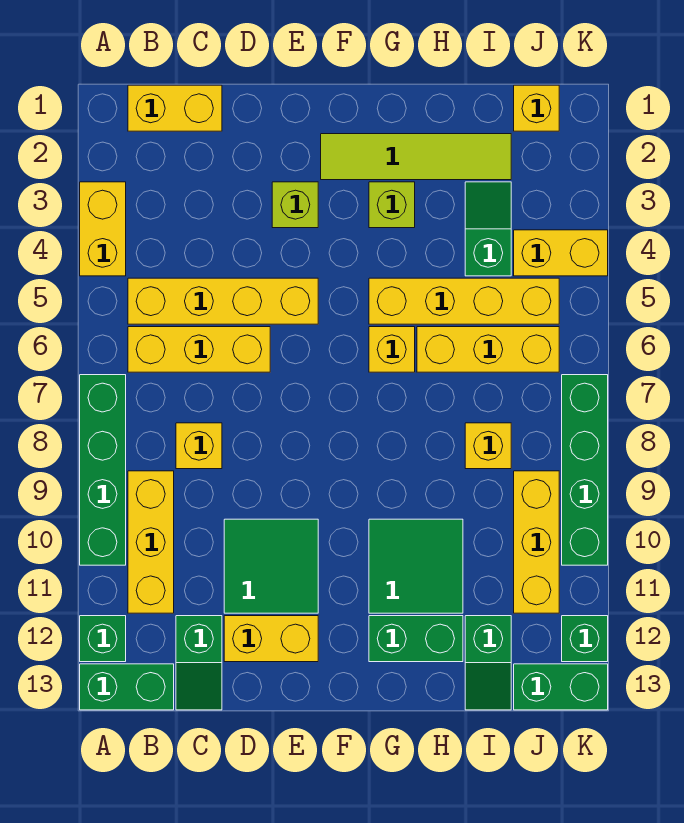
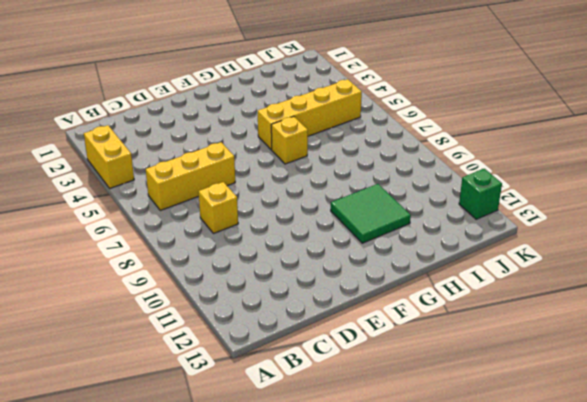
none -> green 1x4 brick [80,375,126,565]
none -> green 1x1 brick [80,616,126,662]
none -> green 1x2 brick [80,664,174,710]

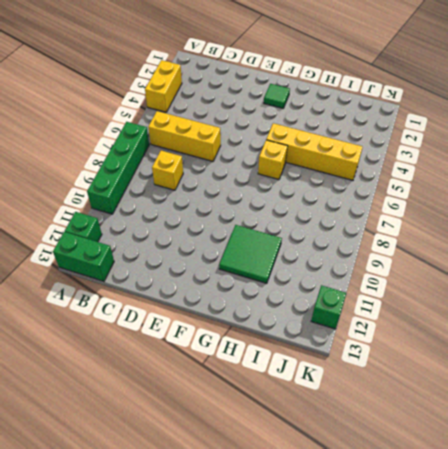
green 1x1 tile [264,84,290,108] -> lime 1x4 tile [321,134,511,180]
none -> yellow 1x2 brick [128,85,222,131]
none -> yellow 1x4 brick [128,278,318,324]
none -> yellow 1x3 brick [128,471,174,613]

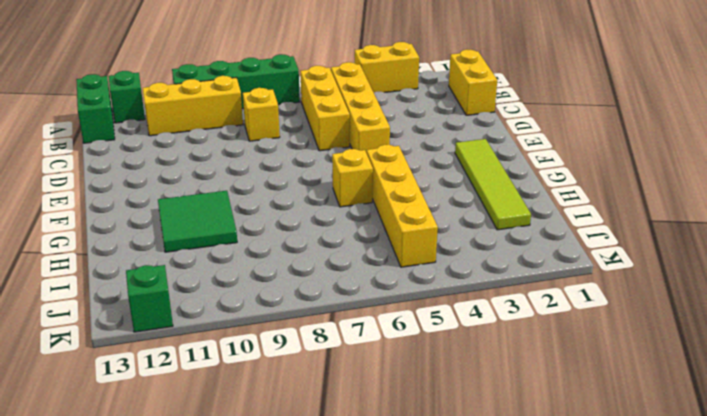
none -> green 1x2 slope [176,616,222,710]
none -> green 2x2 tile [224,519,318,613]
none -> yellow 1x2 brick [224,616,318,662]

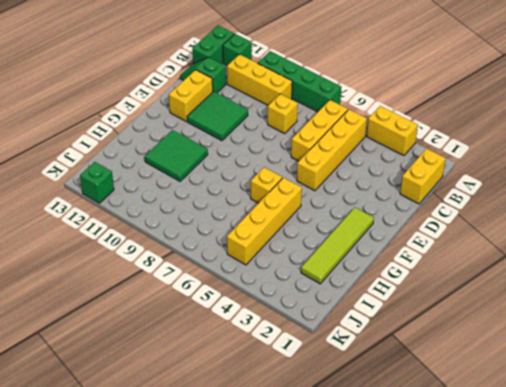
none -> lime 1x1 brick [272,182,318,228]
none -> lime 1x1 brick [369,182,415,228]
none -> green 1x2 brick [369,616,463,662]

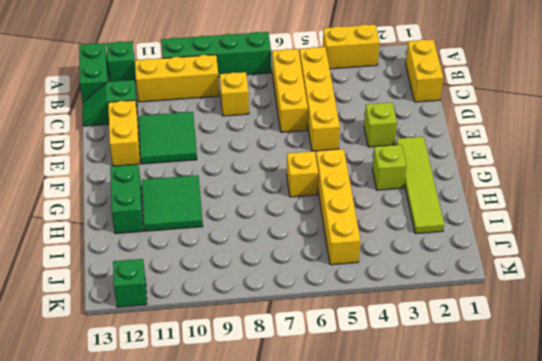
none -> yellow 1x3 brick [417,327,559,372]
none -> green 1x2 slope [465,182,511,276]
none -> yellow 1x1 brick [465,423,511,469]

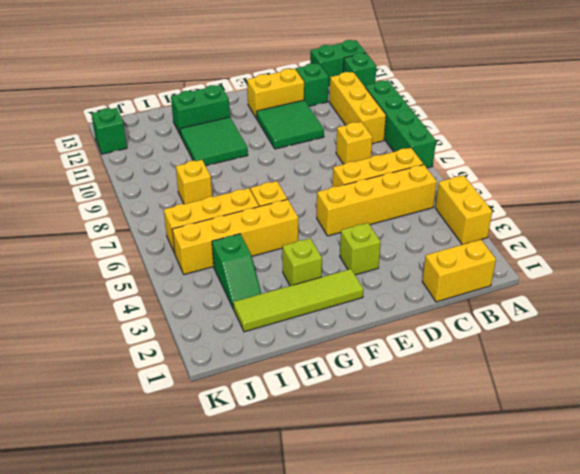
none -> green 1x2 slope [465,616,511,710]
none -> yellow 1x1 brick [514,85,559,131]
none -> yellow 1x2 brick [514,230,608,276]

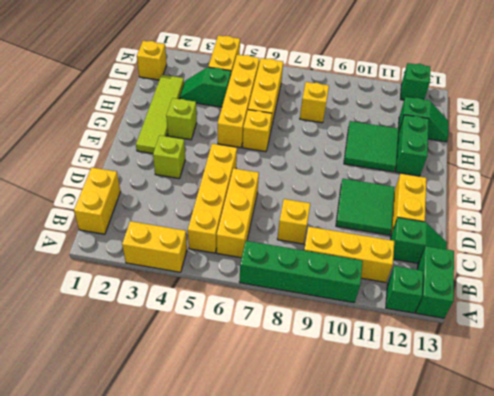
none -> yellow 1x3 brick [514,471,559,613]
none -> green 1x2 brick [514,664,608,710]
none -> green 1x4 brick [562,375,608,565]

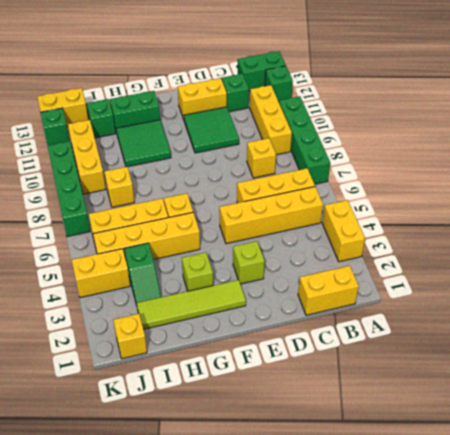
yellow 1x2 brick [37,88,88,126] -> green 1x2 brick [514,664,608,710]

